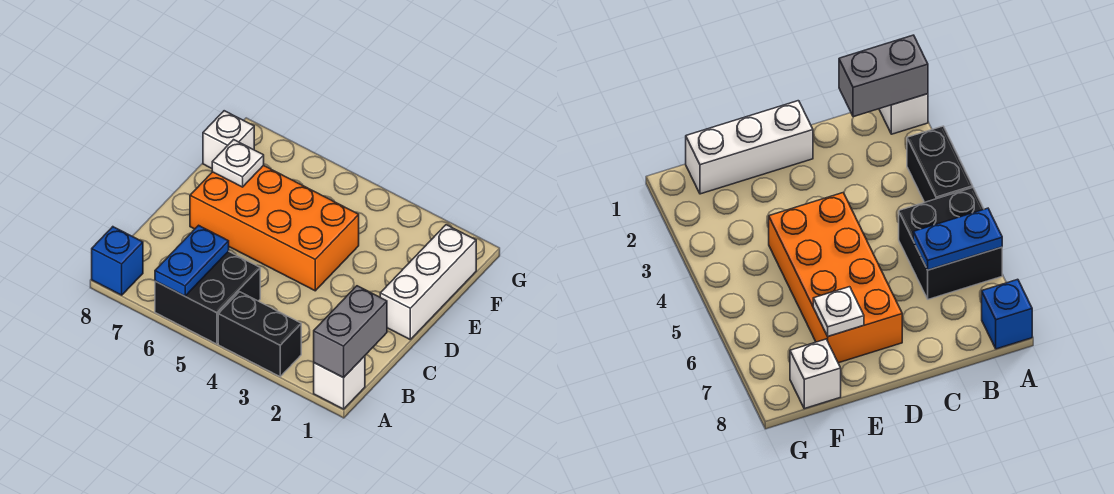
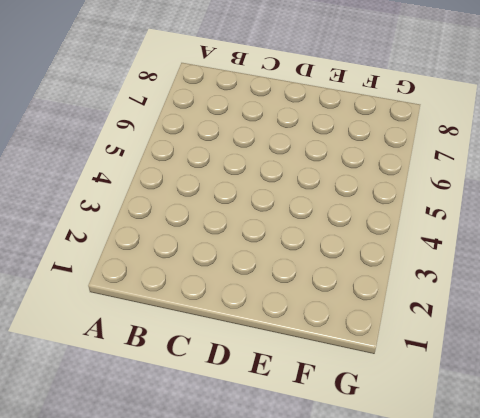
none -> white 1x1 brick [314,356,365,409]
none -> black 1x2 brick [218,292,301,376]

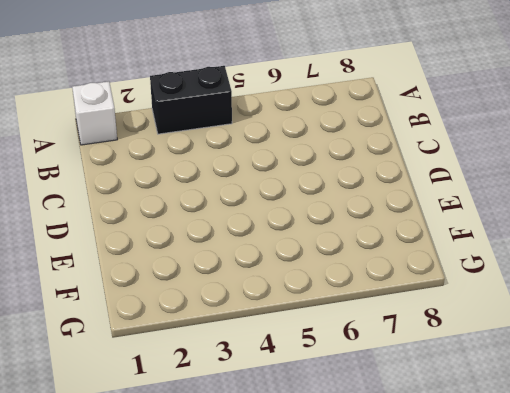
none -> black 2x2 brick [155,251,260,344]
none -> blue 1x1 brick [92,227,143,295]

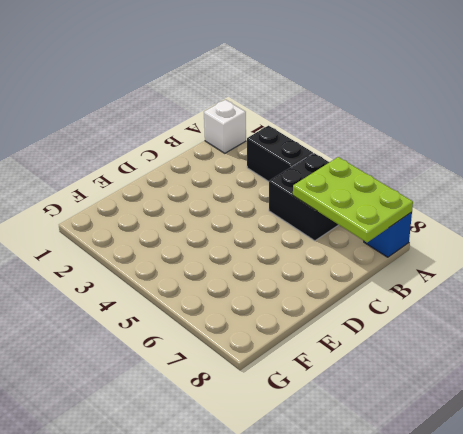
lime 2x3 plate [293,157,413,242] -> blue 1x2 plate [155,225,229,296]
none -> white 1x3 brick [380,225,476,339]
none -> orange 2x4 brick [190,165,359,291]

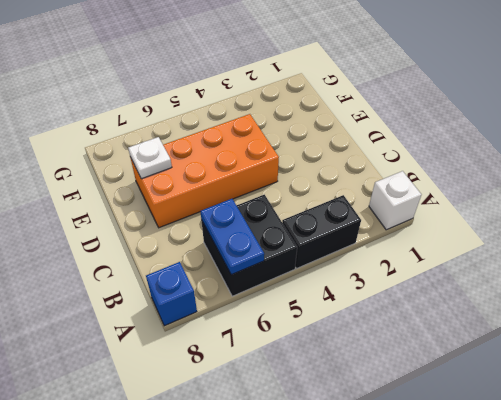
none -> white 1x3 brick [380,225,476,339]
none -> white 1x1 brick [203,111,254,168]

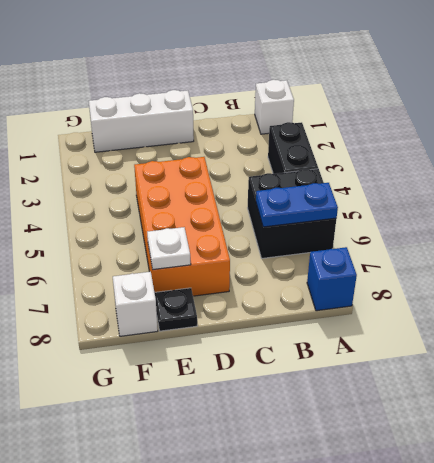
black 1x1 plate [155,288,197,331] -> none
none -> grey 1x2 brick [314,286,387,378]

